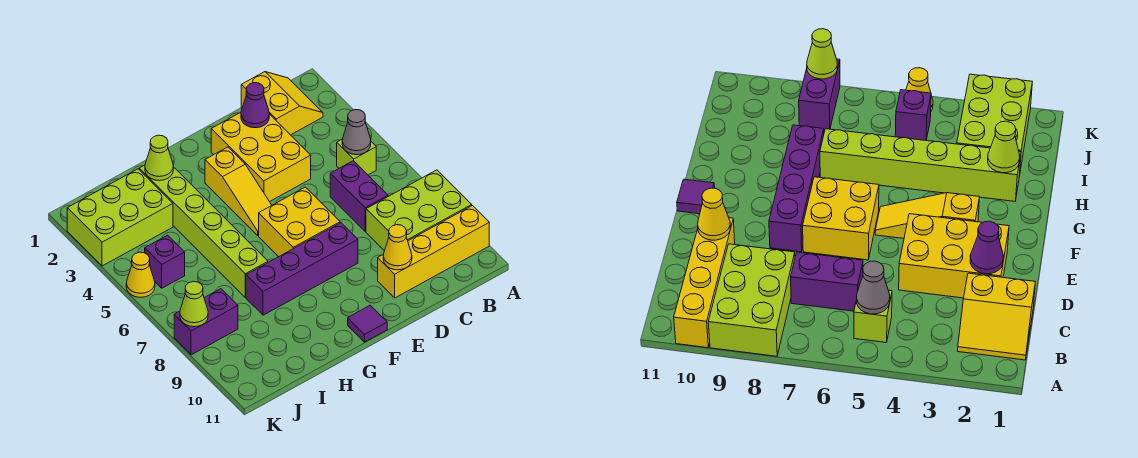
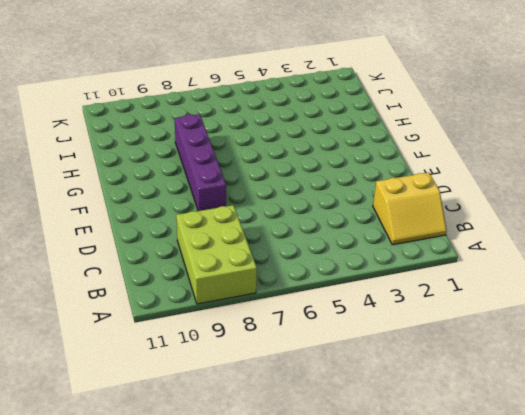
none -> yellow 1x4 brick [378,206,489,298]
none -> lime 1x1 brick [337,139,376,175]
none -> purple 1x2 brick [330,161,388,231]

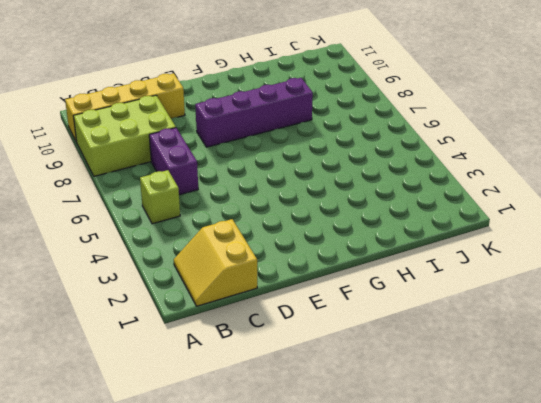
none -> yellow 2x3 brick [211,112,311,202]
none -> yellow 2x2 brick [259,187,340,257]
none -> yellow 1x3 slope [205,147,272,235]

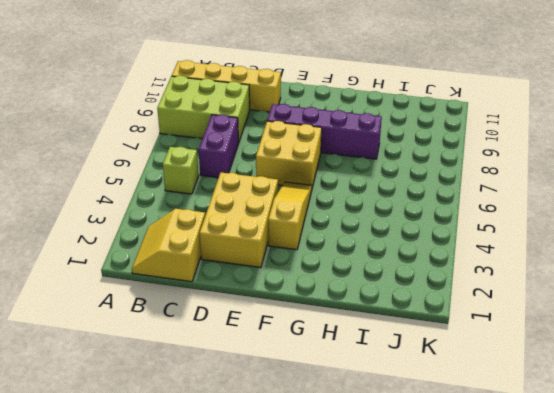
none -> purple 1x1 tile [348,305,387,342]
none -> lime 1x6 brick [139,165,268,297]
none -> lime 2x3 brick [67,169,173,266]

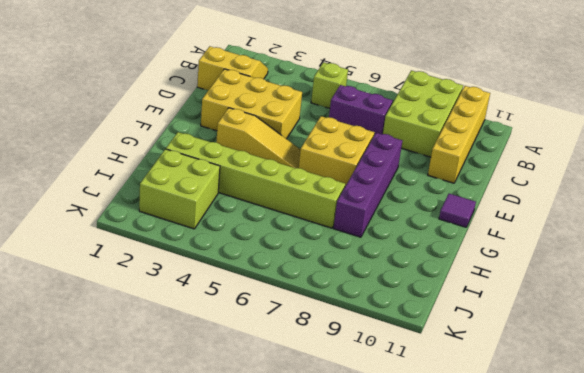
lime 2x2 brick [139,149,220,229] -> lime 2x3 brick [67,169,173,266]
none -> purple 1x1 brick [145,235,185,288]
none -> purple 1x2 brick [174,289,238,355]
none -> yellow 1x1 cone [126,252,155,297]

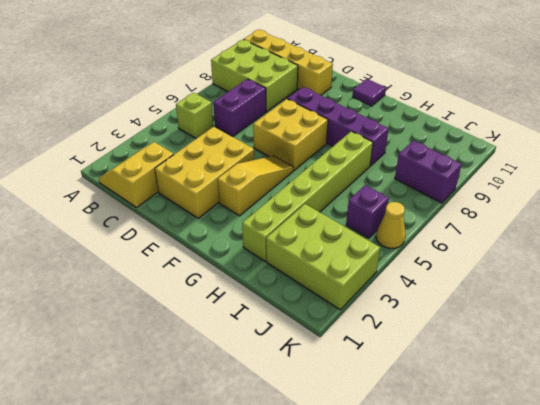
none -> grey 1x1 cone [342,110,371,155]
none -> purple 1x1 cone [241,83,269,128]
none -> yellow 1x1 cone [383,225,412,270]

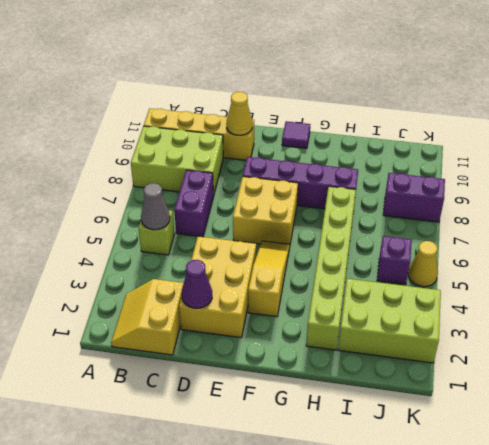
none -> lime 1x1 cone [145,135,173,181]
none -> lime 1x1 cone [180,282,208,327]

